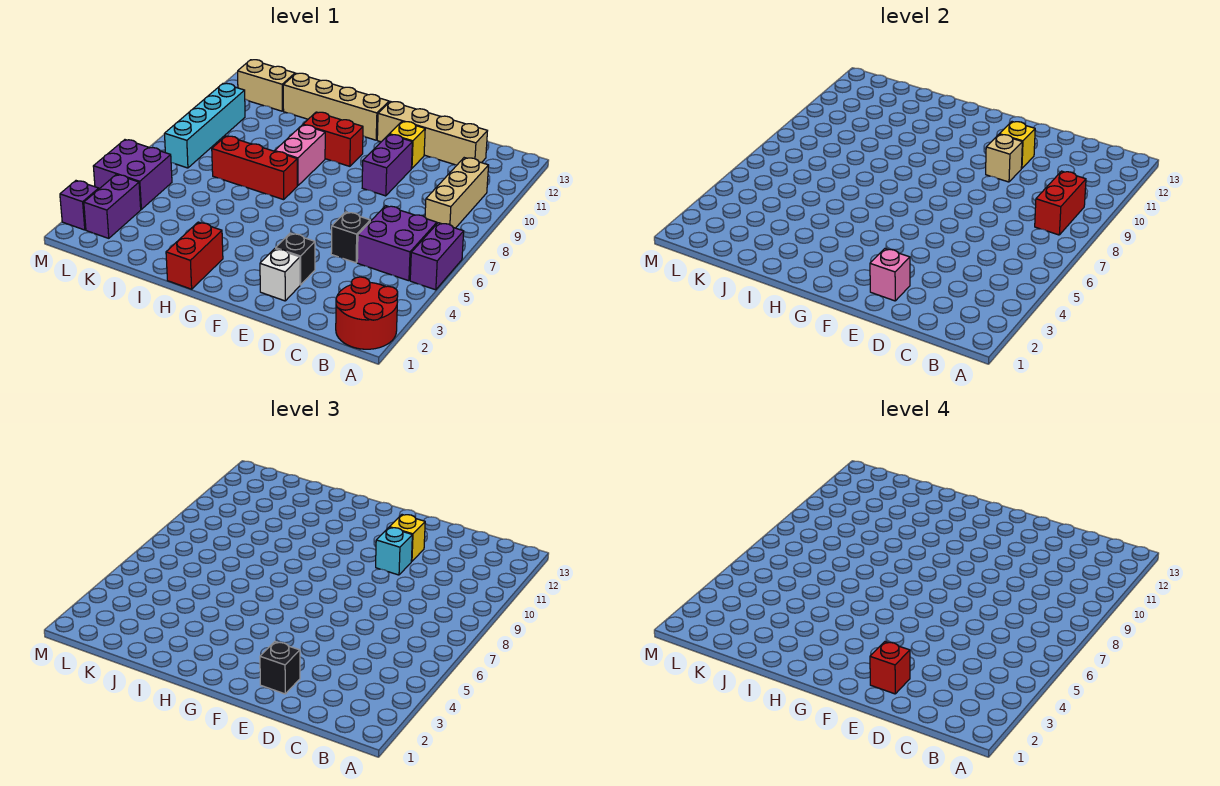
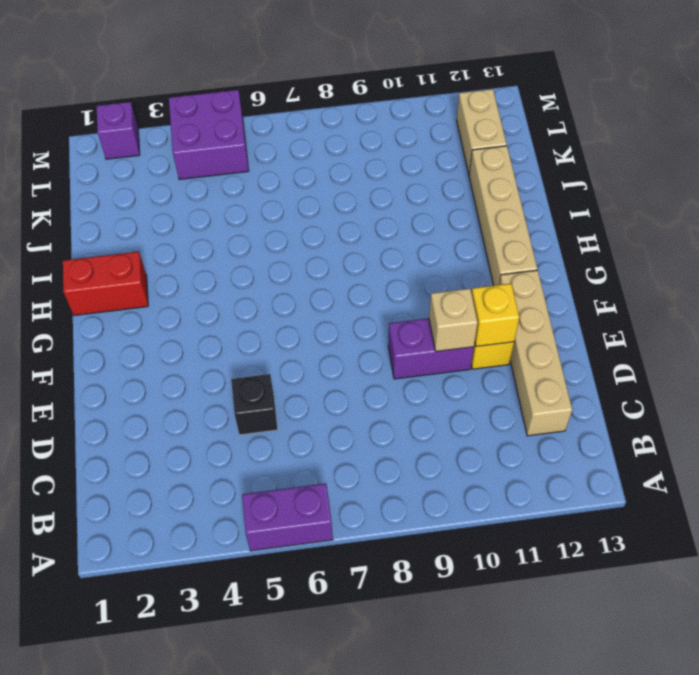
none -> red 2x2 round brick [336,277,398,349]
none -> purple 2x2 brick [357,206,437,281]
none -> tan 1x3 brick [425,158,489,228]

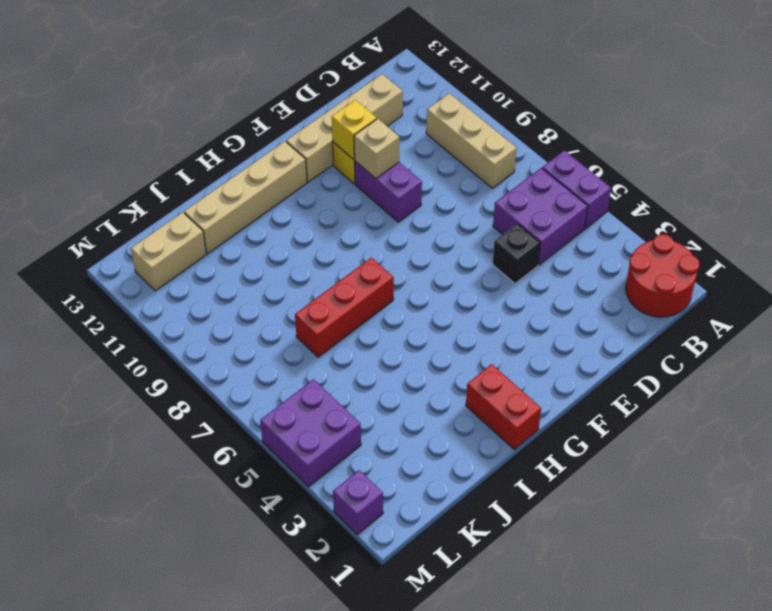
none -> white 1x1 brick [260,249,300,301]
none -> black 1x1 brick [276,233,315,285]
none -> red 1x2 brick [303,112,363,166]

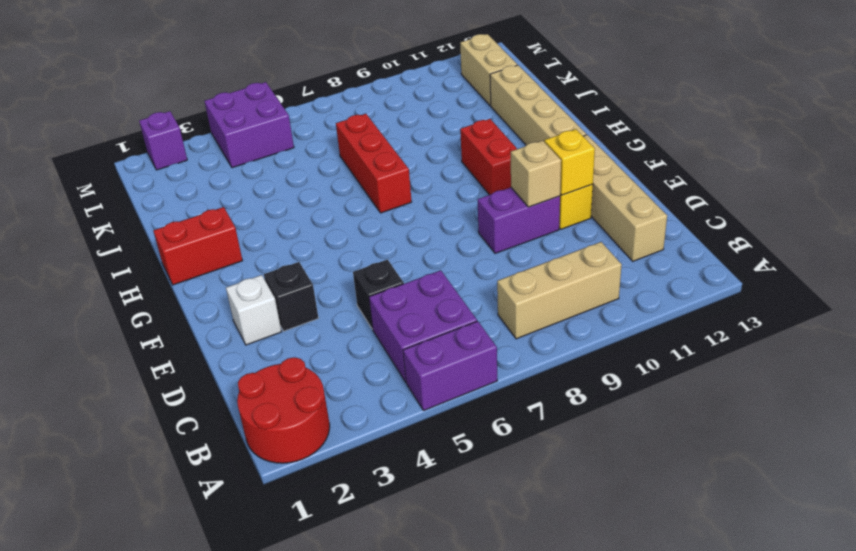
none -> pink 1x2 brick [275,125,325,186]
none -> purple 1x2 brick [84,175,141,238]
none -> cyan 1x4 brick [165,84,245,168]

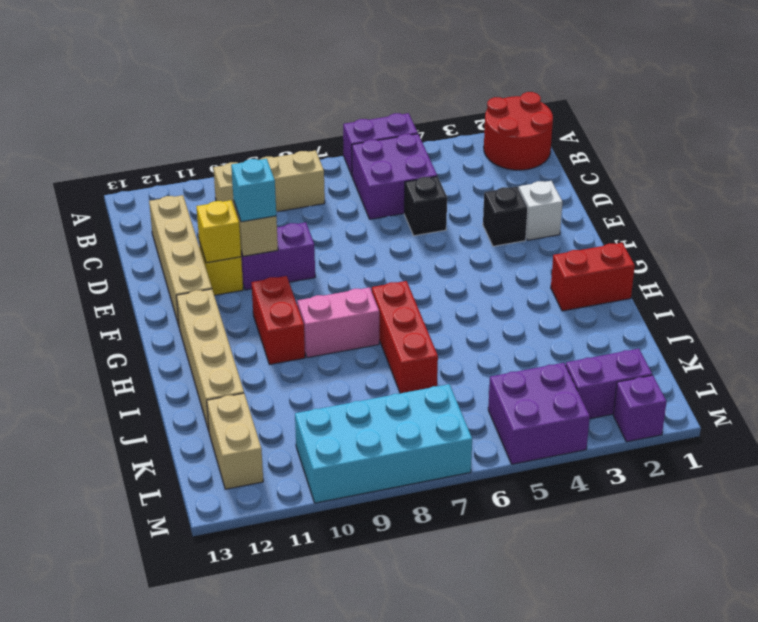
cyan 2x4 brick [295,384,472,503] -> cyan 1x4 brick [165,84,245,168]
none -> red 1x2 brick [1035,171,1086,235]
none -> pink 1x1 brick [870,249,910,301]
none -> black 1x1 brick [260,642,300,694]

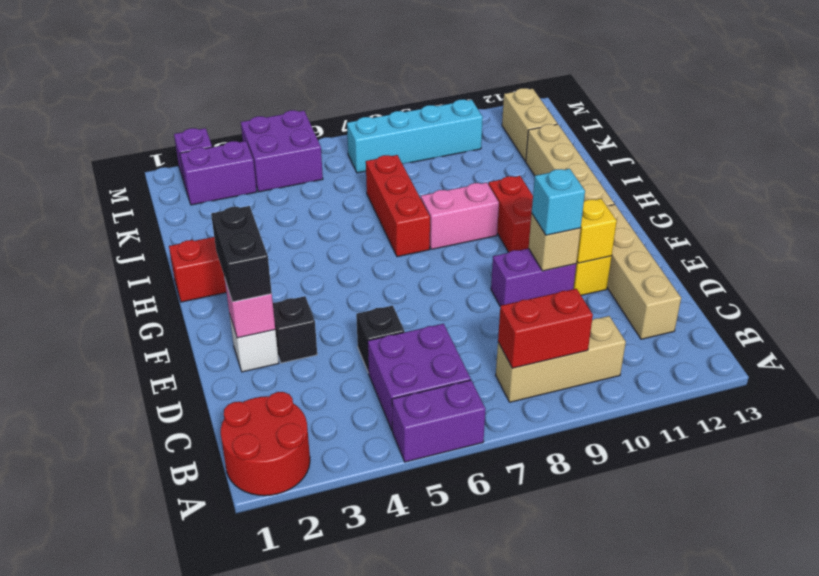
black 1x2 brick [211,206,272,302] -> black 1x1 brick [260,642,300,694]
none -> yellow 1x1 brick [389,515,425,561]
none -> red 1x1 brick [870,642,910,694]

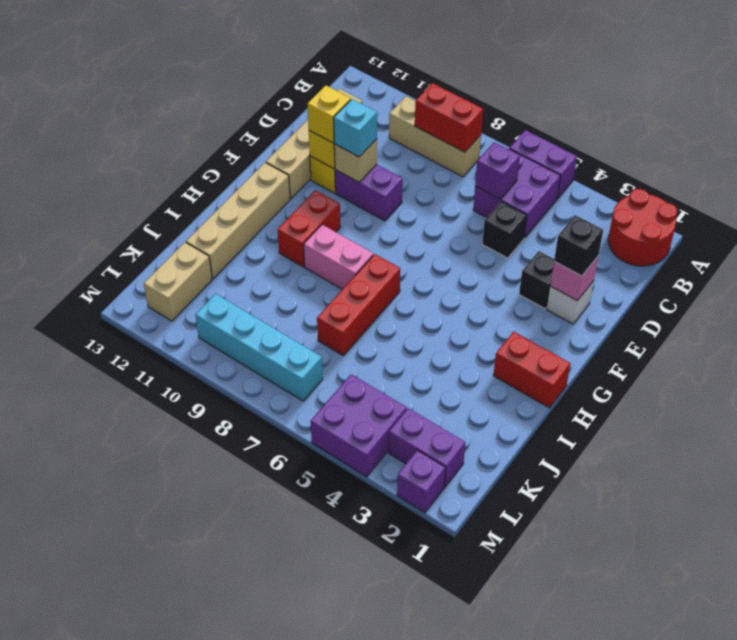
purple 1x1 brick [475,142,520,199] -> none
none -> red 1x1 brick [870,642,910,694]

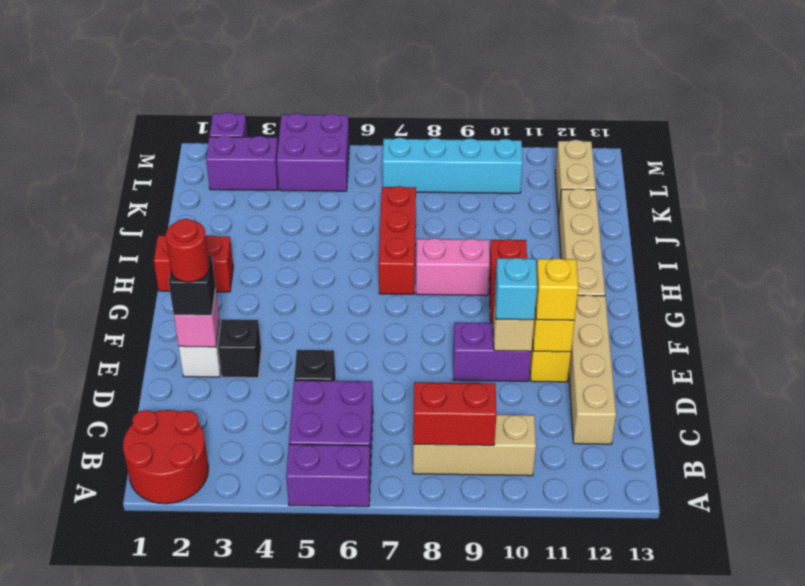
red 1x1 round brick [166,219,210,282] -> red 1x1 brick [870,642,910,694]

